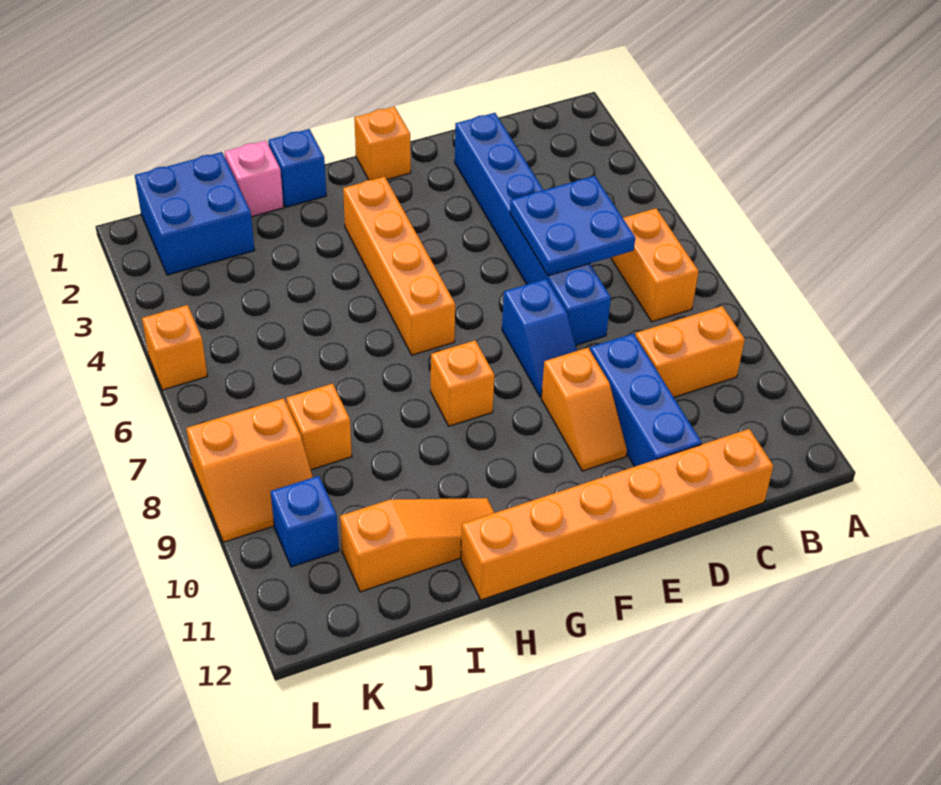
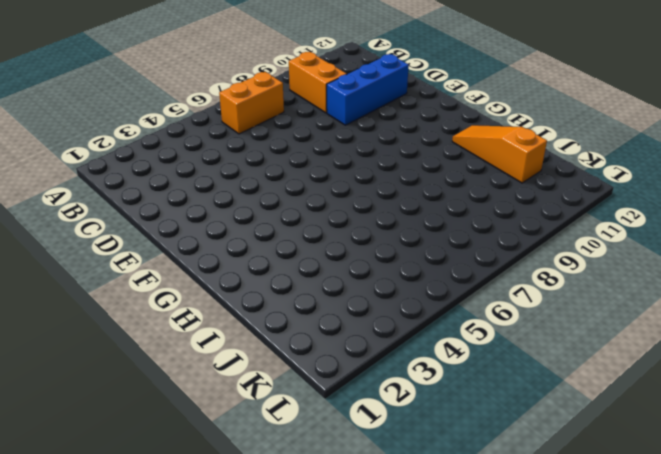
none -> orange 1x6 brick [461,429,773,600]
none -> blue 1x6 brick [455,113,611,345]
none -> blue 1x2 slope [502,279,577,397]

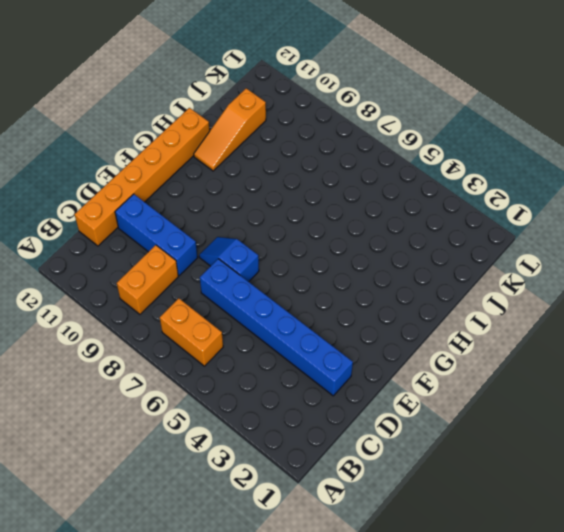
none -> orange 1x2 slope [541,348,627,471]
none -> orange 1x1 brick [354,107,411,180]
none -> orange 1x4 brick [343,177,455,355]

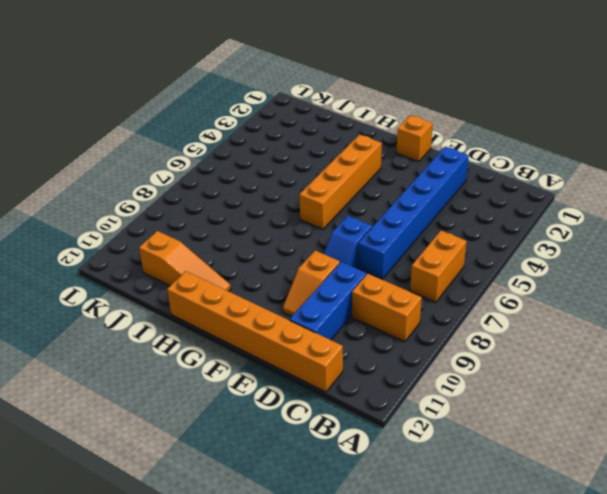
none -> orange 1x1 brick [431,341,494,426]
none -> blue 1x1 brick [268,129,326,207]
none -> pink 1x1 brick [224,140,284,217]

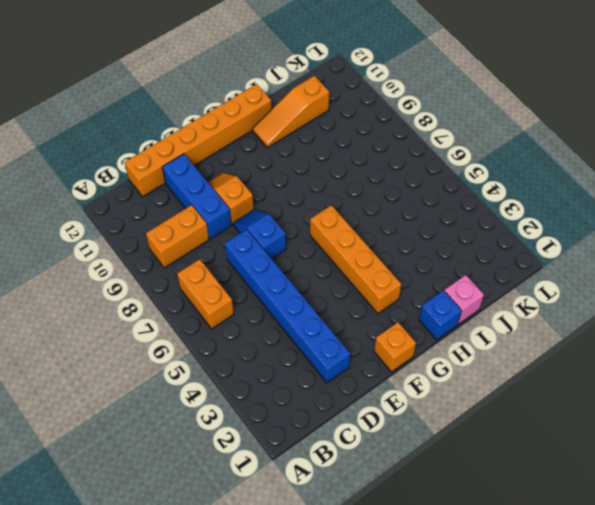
none -> orange 1x1 brick [431,341,494,426]
none -> blue 2x2 brick [135,152,255,275]
none -> orange 1x1 brick [286,384,352,470]

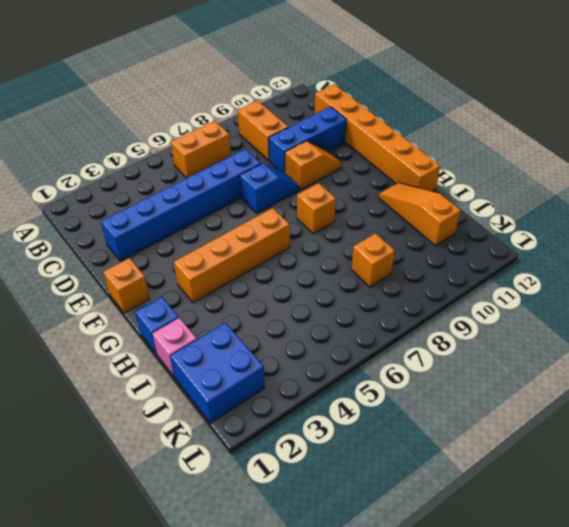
none -> orange 2x2 slope [186,398,313,542]
none -> blue 1x1 brick [271,476,339,567]
none -> orange 1x1 brick [142,305,207,390]

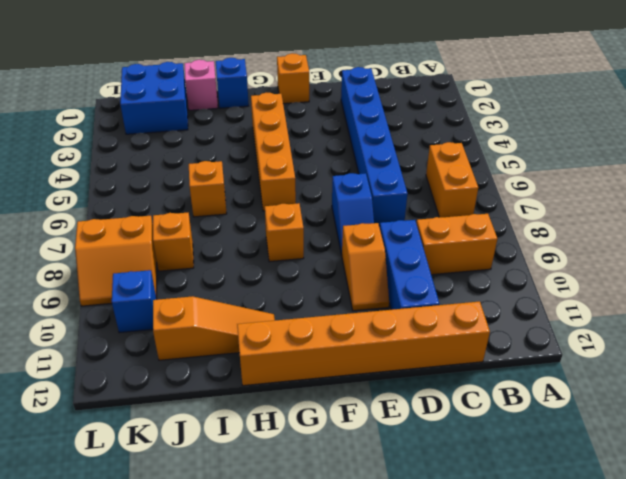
orange 1x1 brick [189,161,227,217] -> orange 1x1 brick moved to [142,305,207,390]
none -> blue 2x2 plate [510,176,635,276]

